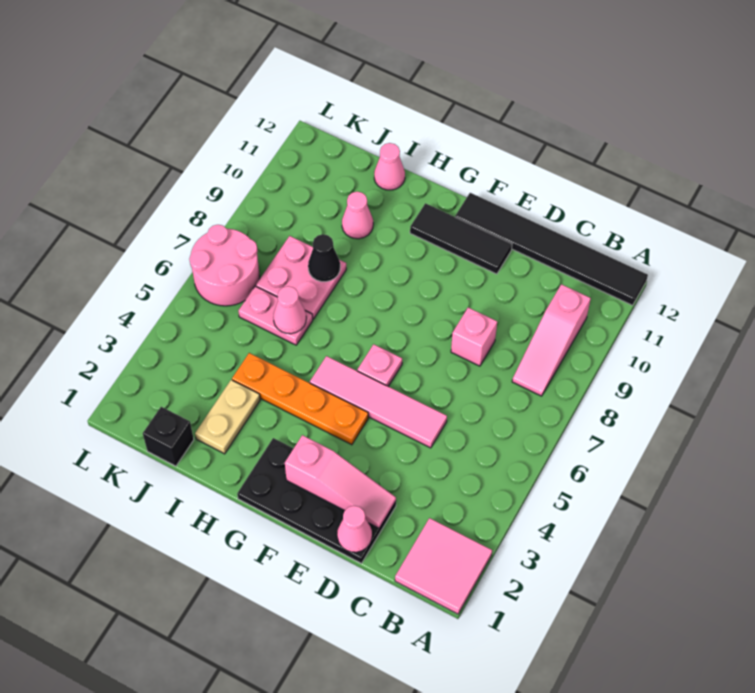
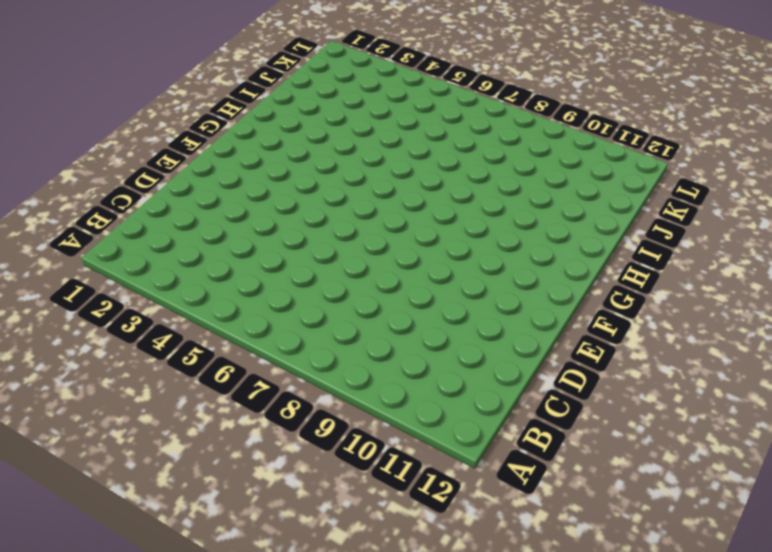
none -> pink 2x2 tile [395,518,492,614]
none -> black 1x6 tile [455,193,648,305]
none -> pink 1x3 slope [512,284,591,396]

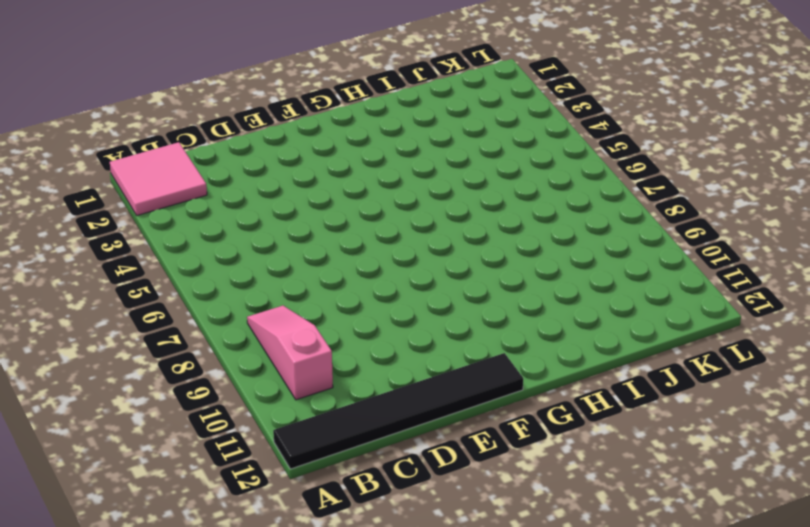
none -> black 2x4 plate [237,438,396,563]
none -> pink 1x4 tile [310,356,447,448]
none -> pink 1x1 brick [451,307,497,366]

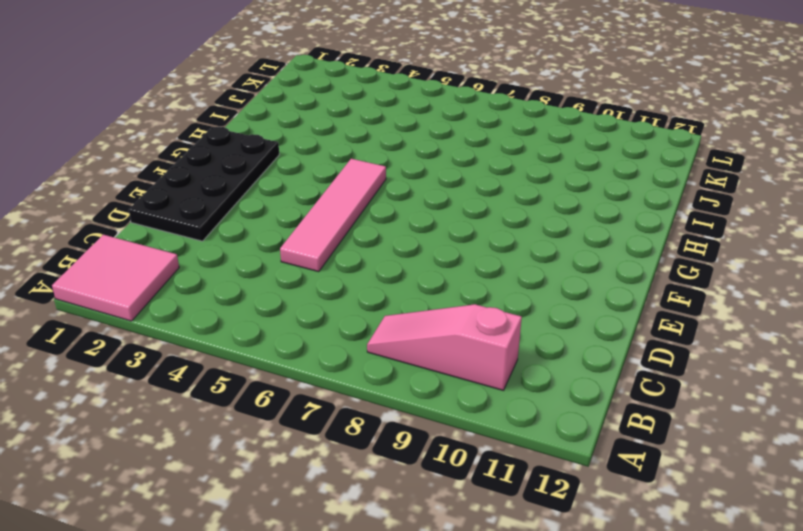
none -> black 1x6 tile [455,193,648,305]
none -> pink 1x1 brick [451,307,497,366]
none -> black 1x3 tile [410,203,512,274]

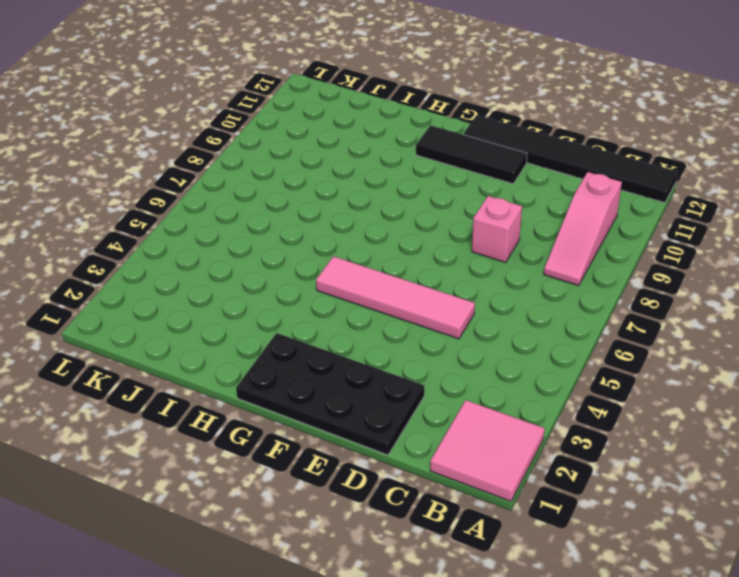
none -> orange 1x4 plate [232,353,368,445]
none -> pink 1x1 plate [357,344,402,386]
none -> tan 1x2 plate [195,380,260,454]

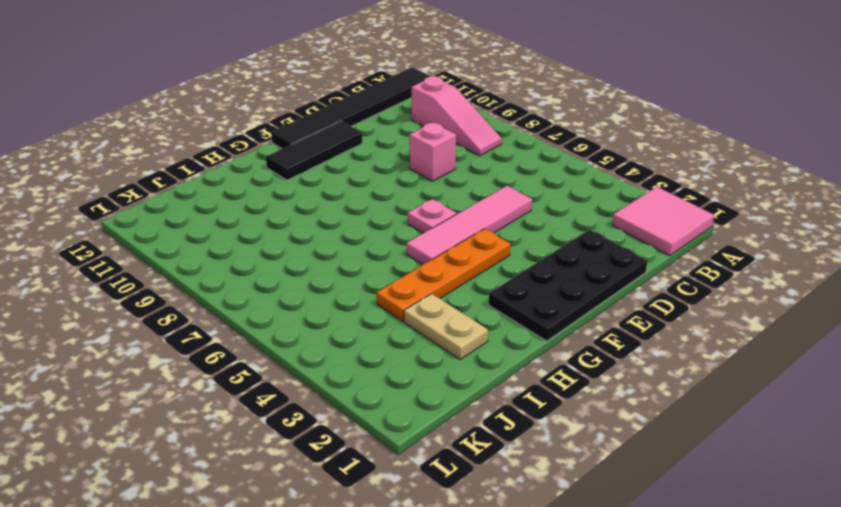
none -> pink 1x2 plate [238,286,313,345]
none -> pink 2x2 plate [256,236,346,319]
none -> pink 1x1 cone [342,192,373,239]

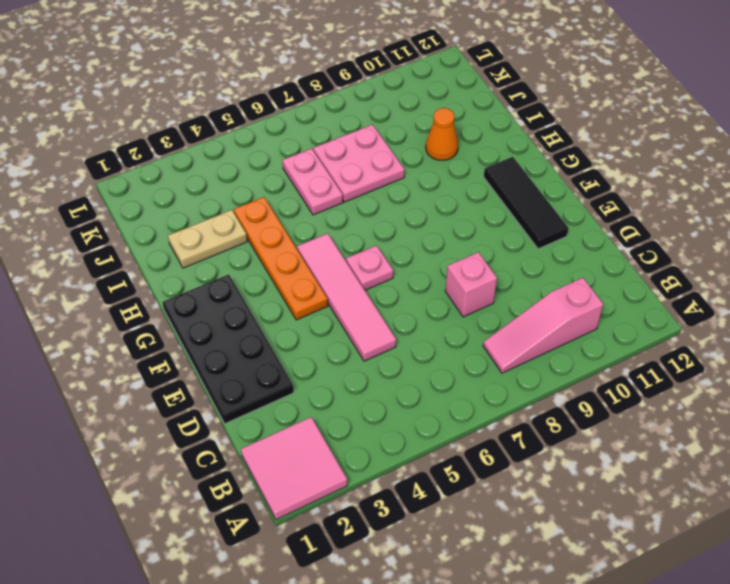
orange 1x1 cone [426,108,458,160] -> pink 1x1 cone [342,192,373,239]
none -> black 1x6 tile [455,193,648,305]
none -> pink 1x1 cone [374,143,405,190]
none -> black 1x1 brick [143,407,194,466]

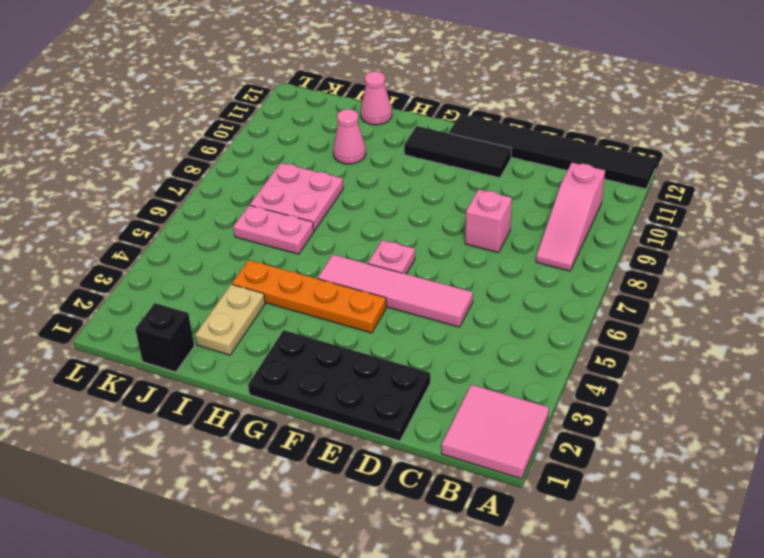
none -> pink 2x2 round brick [189,225,260,306]
none -> pink 1x1 cone [337,506,372,552]
none -> pink 1x3 slope [285,435,396,528]

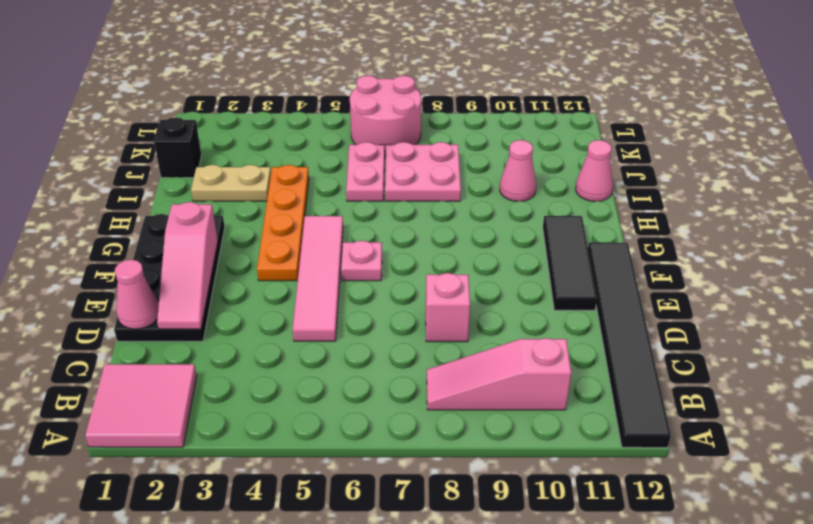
none -> pink 1x1 cone [273,286,306,334]
none -> black 1x1 cone [308,234,340,282]

